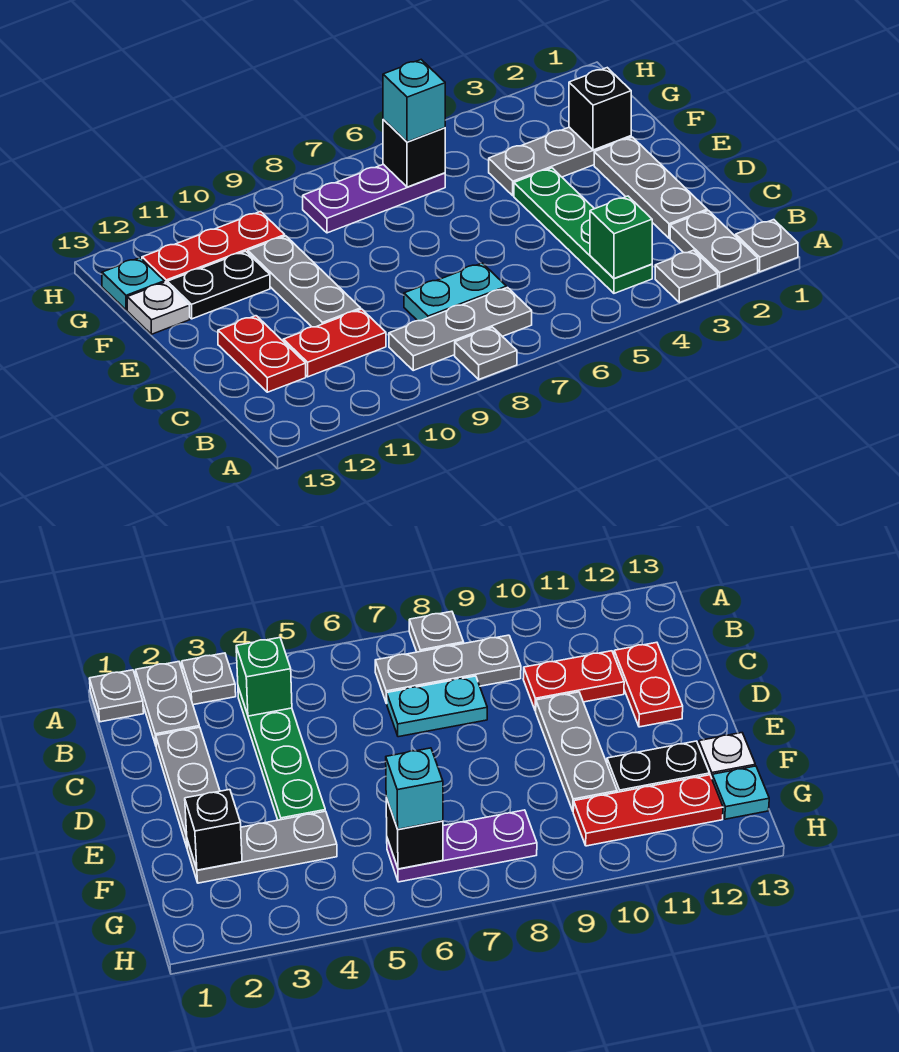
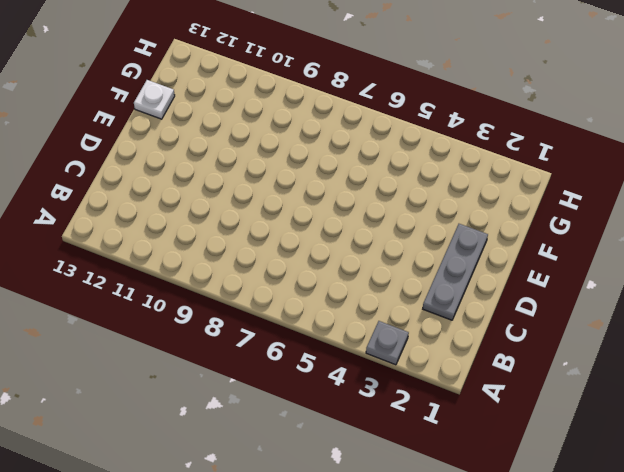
none -> grey 1x1 plate [735,220,798,272]
none -> grey 1x2 plate [670,210,758,287]
none -> grey 1x1 plate [455,327,517,379]

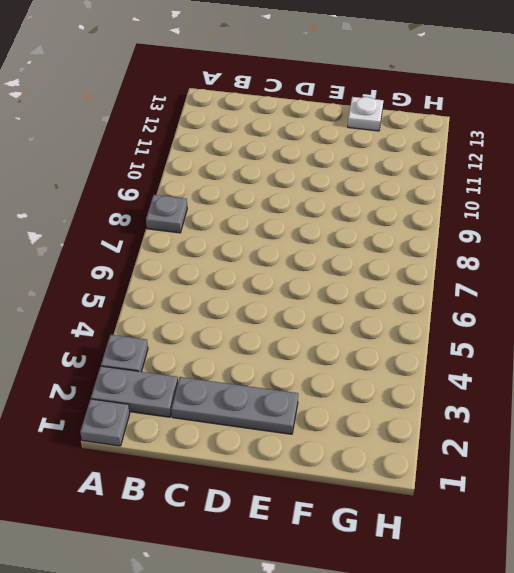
none -> green 1x4 plate [514,168,652,293]
none -> grey 1x3 plate [389,288,532,370]
none -> cyan 1x2 plate [404,263,506,321]

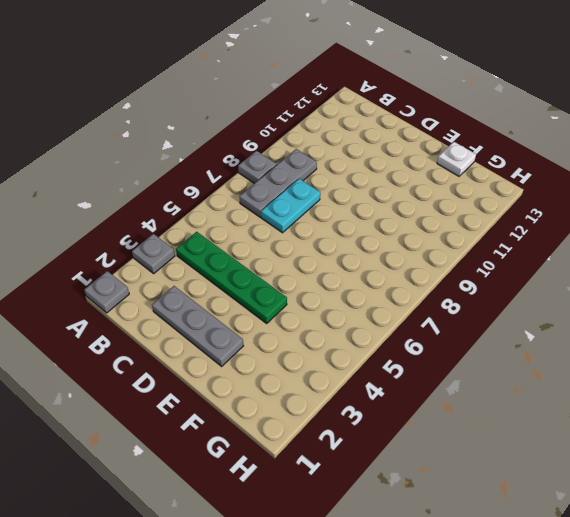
none -> grey 1x2 plate [670,210,758,287]
none -> red 1x2 plate [283,309,386,377]
none -> red 1x2 plate [218,316,306,392]

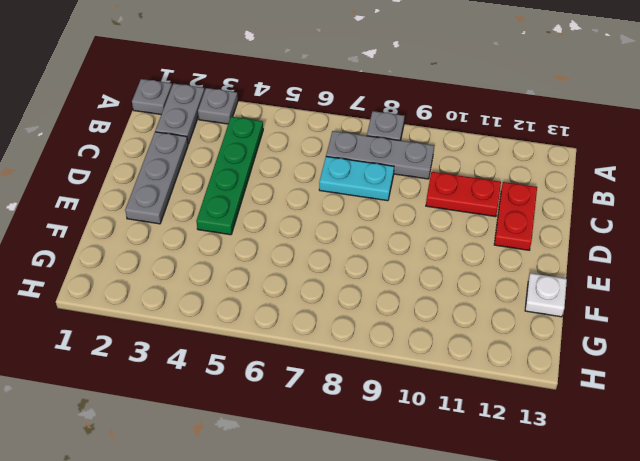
none -> grey 1x3 plate [248,236,361,327]
none -> grey 1x3 plate [489,127,631,196]
none -> black 1x2 plate [167,251,270,319]

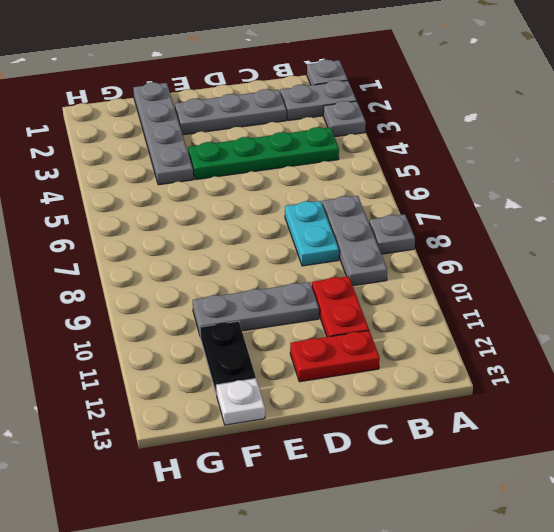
grey 1x4 plate [133,82,193,185] -> grey 1x3 plate [489,127,631,196]
none -> purple 1x3 plate [303,164,445,233]
none -> red 1x3 plate [142,212,285,283]
none -> cyan 1x1 plate [102,258,164,310]

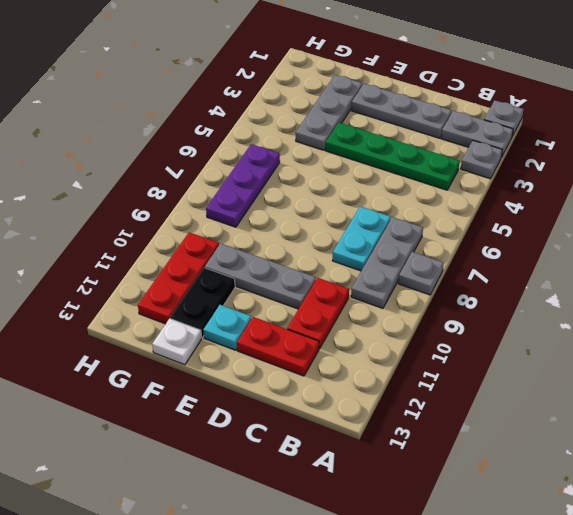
cyan 1x1 plate [203,305,251,350] -> cyan 1x1 plate moved to [102,258,164,310]
none -> green 1x1 brick [590,196,652,278]
none -> black 1x1 brick [569,68,631,150]
none -> black 1x1 brick [383,120,445,187]

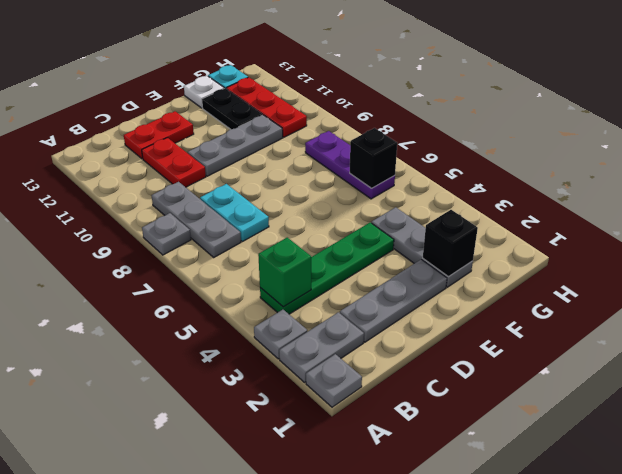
none -> cyan 1x1 brick [383,60,445,142]

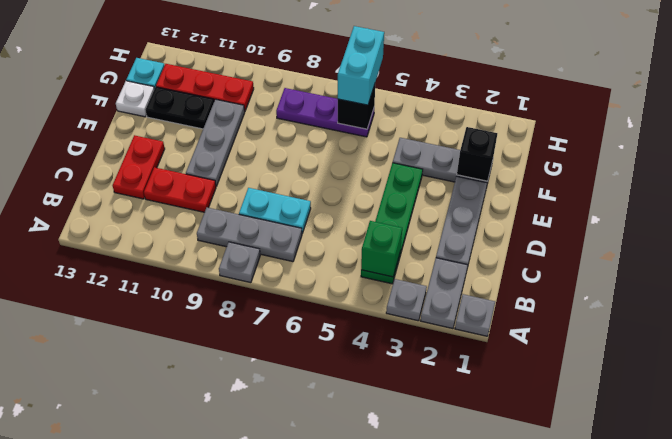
cyan 1x2 brick [338,26,384,105] -> cyan 1x1 brick [383,60,445,142]

